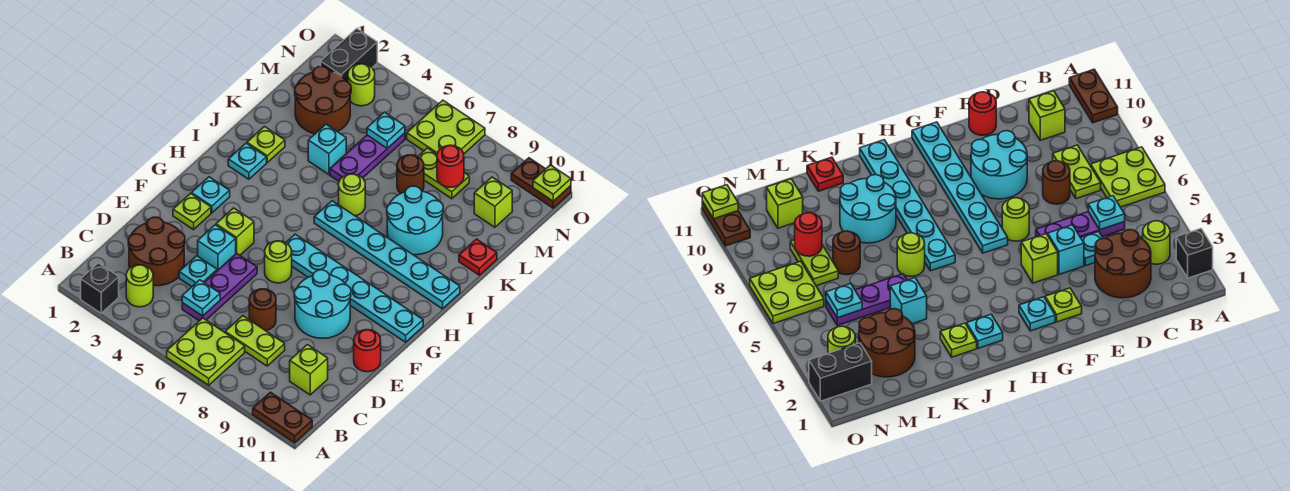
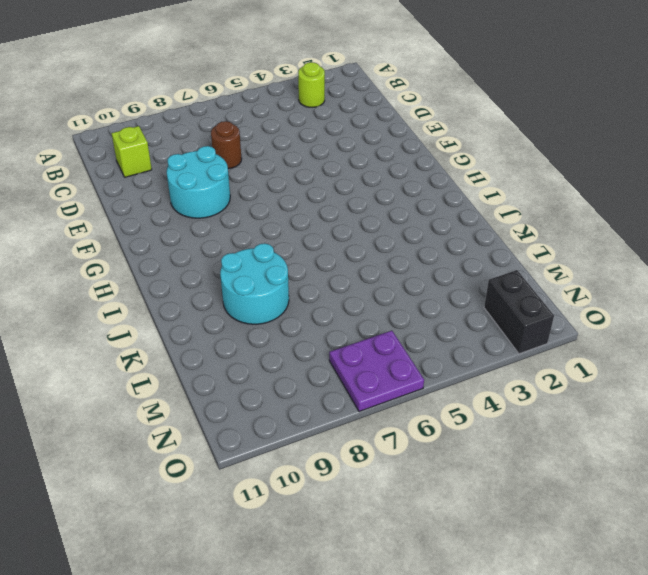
purple 2x2 plate [329,331,424,412] -> lime 2x2 plate [407,100,485,154]
none -> black 1x1 brick [81,263,119,313]
none -> lime 2x2 plate [167,318,245,385]
none -> brown 1x2 plate [253,392,312,443]
none -> brown 2x2 round brick [128,217,185,286]

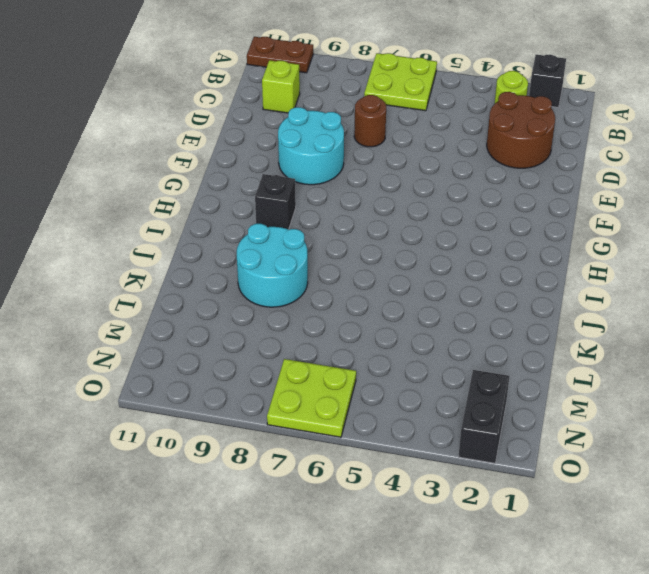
black 1x1 brick [255,174,296,229] -> none
none -> purple 1x3 plate [182,253,257,321]
none -> lime 1x2 plate [225,316,285,366]
none -> cyan 1x1 plate [179,256,217,287]
none -> cyan 1x1 brick [198,225,236,271]

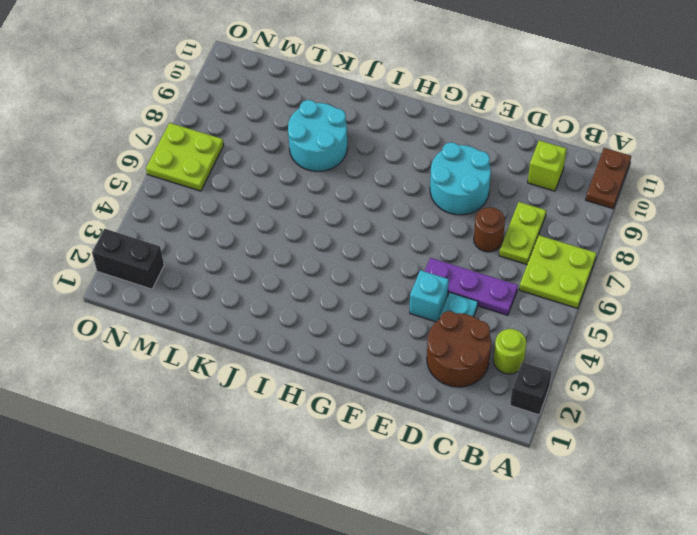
none -> red 1x1 round brick [354,330,381,372]
none -> lime 1x1 plate [173,193,211,230]
none -> lime 1x1 brick [216,208,254,255]
none -> lime 1x1 round brick [265,241,292,283]

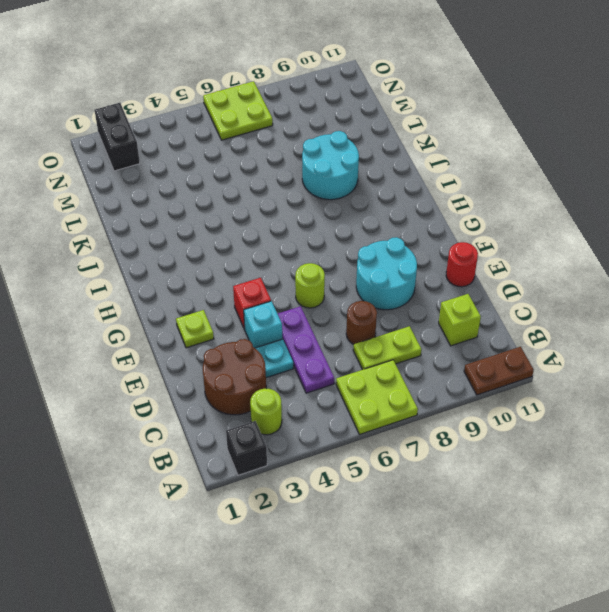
red 1x1 brick [233,278,271,329] -> lime 1x1 brick [216,208,254,255]
none -> cyan 1x1 plate [192,177,230,213]
none -> cyan 1x6 plate [286,234,423,342]
none -> cyan 1x1 plate [228,143,267,179]
none -> cyan 1x6 plate [314,201,460,309]

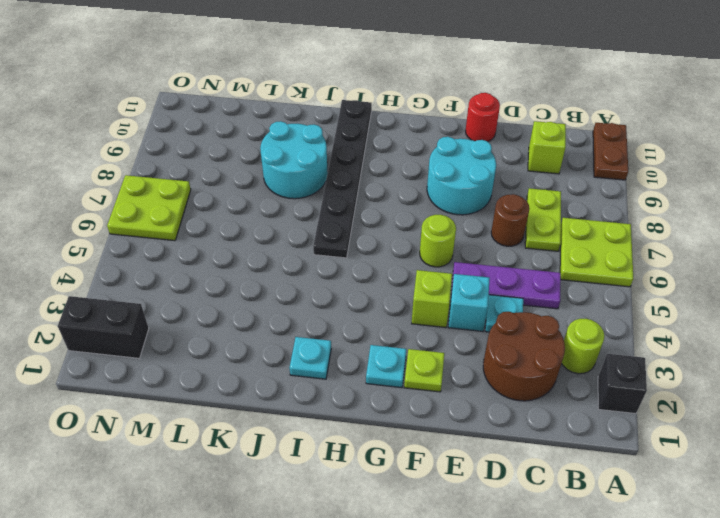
black 1x6 plate [313,100,372,258] -> cyan 1x6 plate [314,201,460,309]
none -> cyan 1x6 plate [286,234,423,342]
none -> lime 1x1 plate [247,127,285,162]
none -> lime 1x1 round brick [339,174,365,216]
none -> cyan 1x1 brick [308,124,346,175]

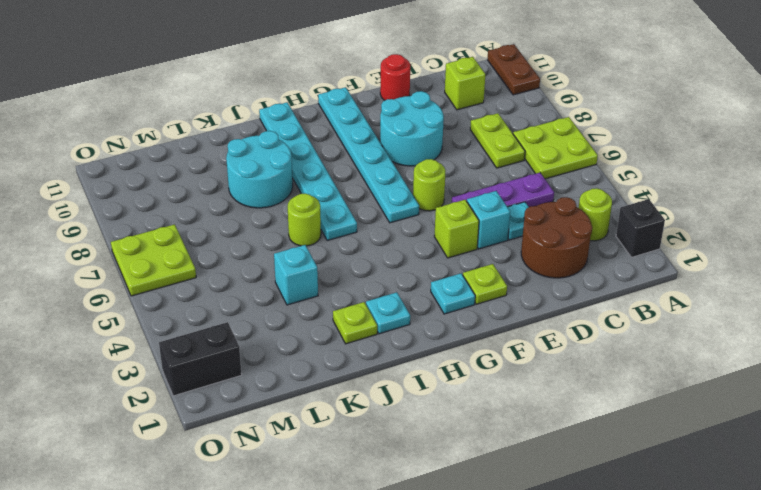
none -> brown 1x1 round brick [249,289,276,331]
none -> purple 1x3 plate [330,133,405,181]
none -> red 1x1 plate [459,239,497,275]
none -> brown 2x2 round brick [295,66,351,134]

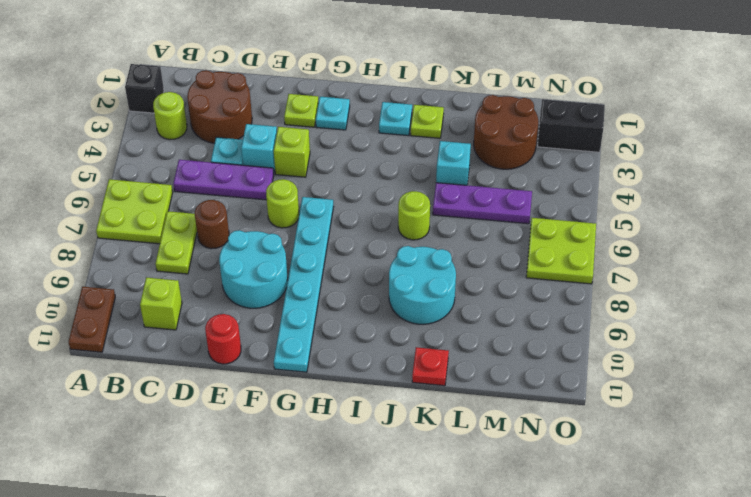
none -> cyan 1x6 plate [314,201,460,309]
none -> brown 1x1 round brick [397,155,424,193]
none -> lime 1x2 plate [418,148,469,199]
none -> lime 1x1 brick [474,177,512,227]

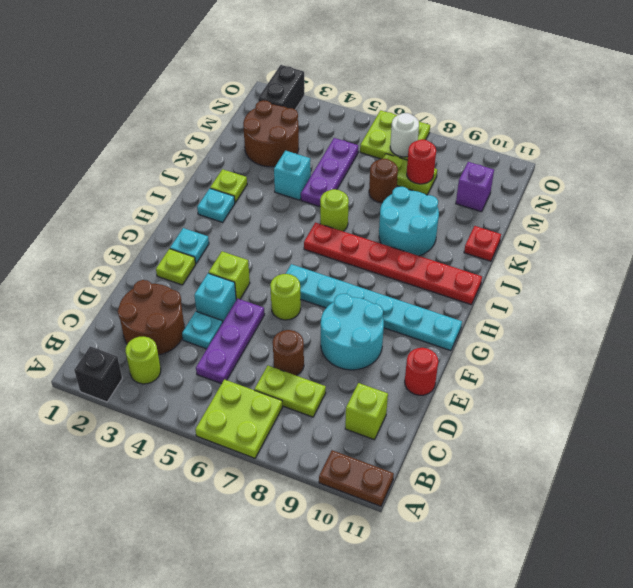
red 1x6 plate [304,223,482,305] -> cyan 1x6 plate [314,201,460,309]
purple 1x1 brick [456,162,494,212] -> lime 1x1 brick [474,177,512,227]
white 1x1 round brick [390,113,419,157] -> none
none -> lime 1x1 round brick [348,64,375,106]
none -> brown 1x2 plate [511,158,571,208]
none -> cyan 1x1 plate [182,280,220,316]
none -> cyan 1x1 plate [367,112,405,148]

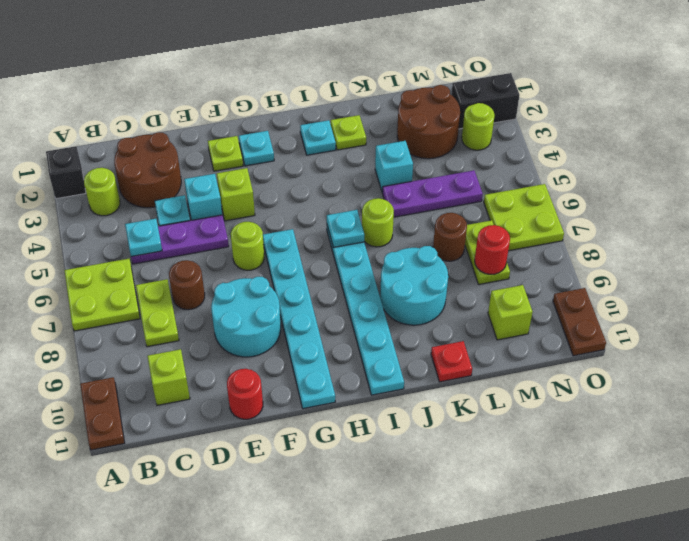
cyan 1x1 plate [327,210,364,248] -> cyan 1x1 plate moved to [367,112,405,148]
none -> lime 1x1 plate [533,165,571,201]

